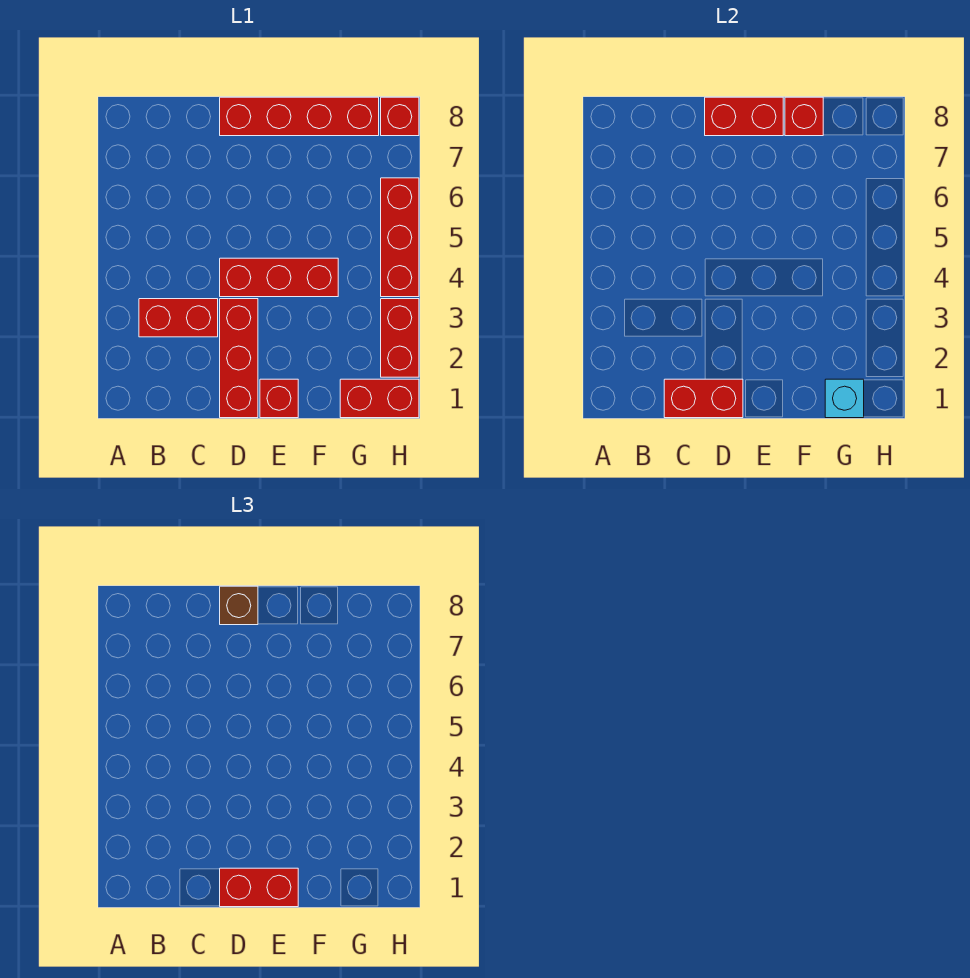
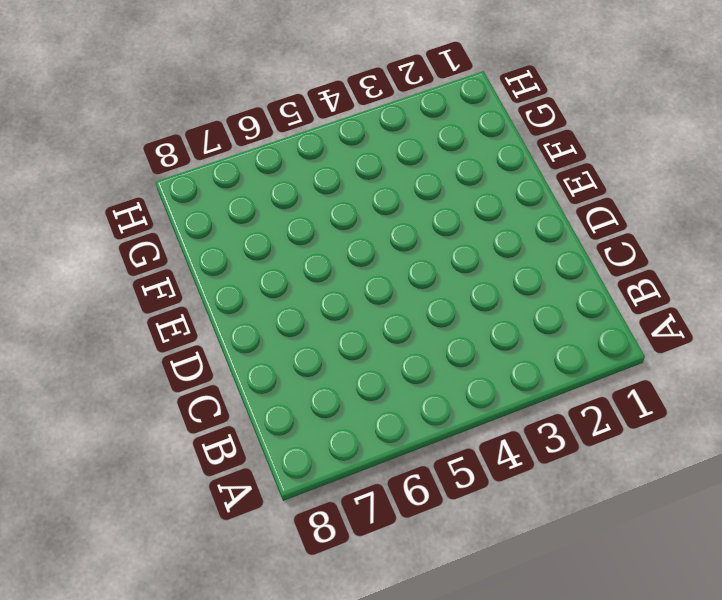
none -> red 1x2 brick [139,299,218,337]
none -> red 1x3 brick [220,299,258,418]
none -> red 1x3 brick [220,258,338,297]

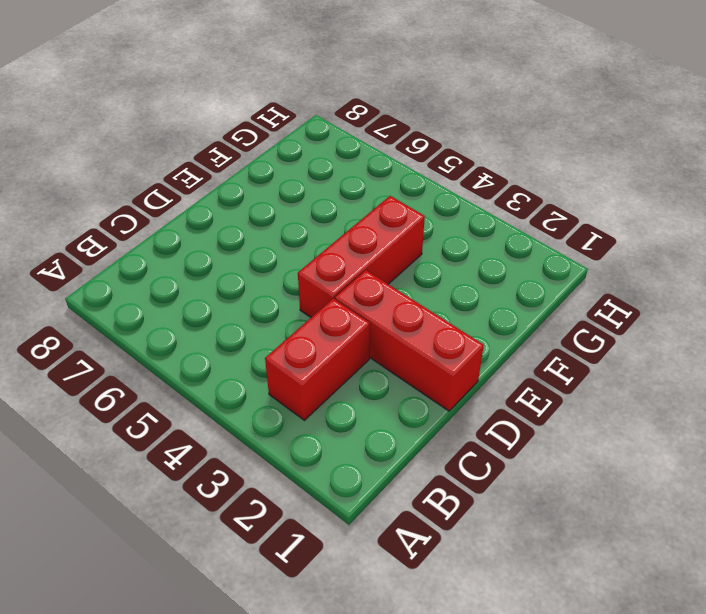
none -> red 1x4 brick [220,97,379,136]
none -> red 1x1 brick [260,379,298,418]
none -> red 1x2 brick [340,379,419,418]

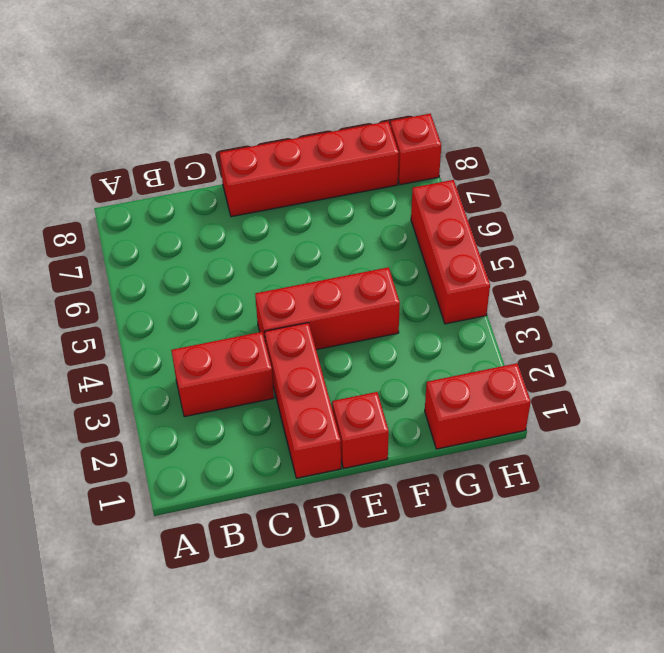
none -> red 1x2 brick [381,299,419,377]
none -> red 1x2 brick [664,379,743,418]
none -> red 1x2 brick [705,97,783,136]

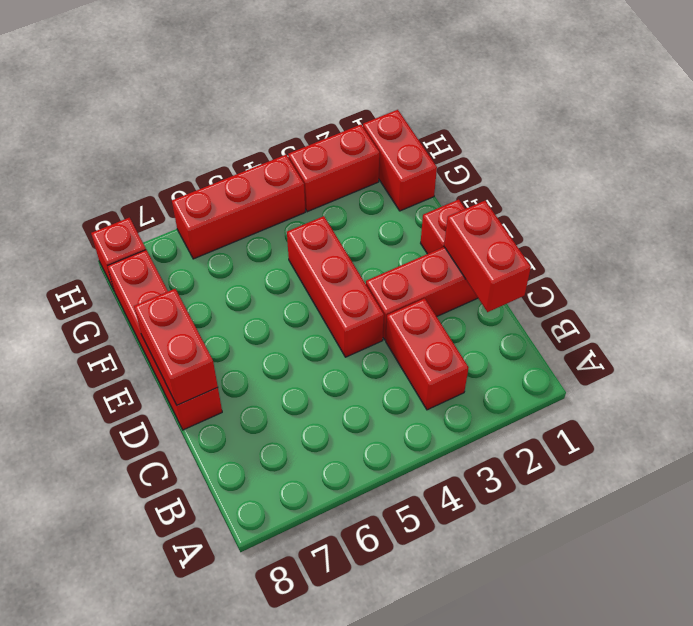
none -> red 1x1 brick [785,97,823,136]
none -> cyan 1x1 brick [825,379,864,418]
none -> red 1x2 brick [220,868,298,907]

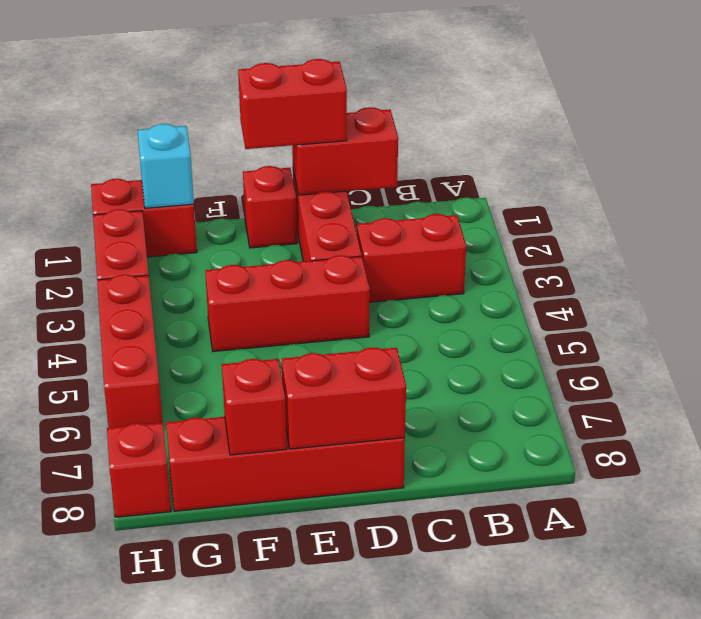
none -> brown 1x1 brick [220,586,258,625]

